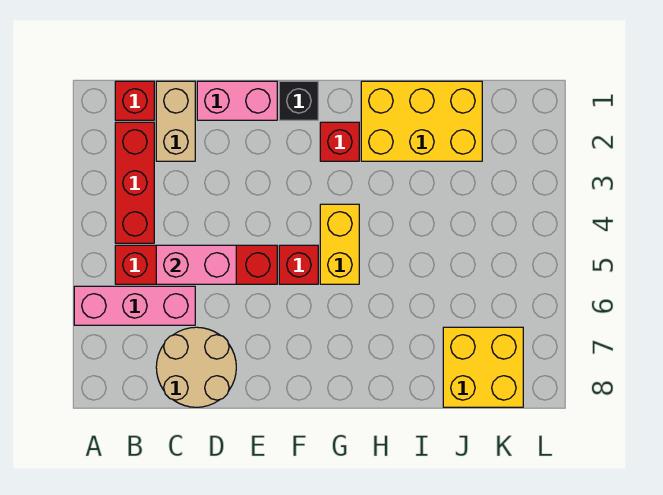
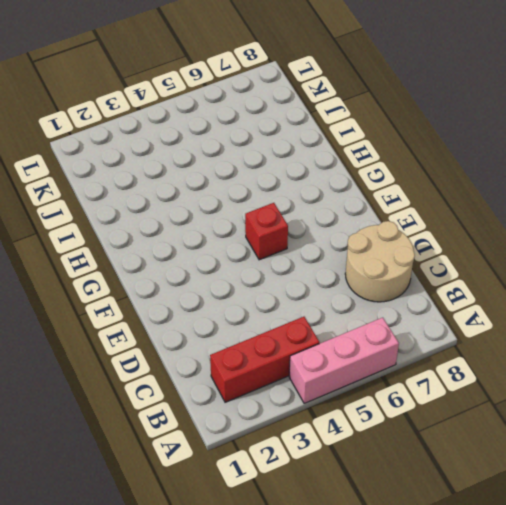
pink 1x3 brick [289,318,399,403] -> pink 1x3 brick turned to [74,286,195,325]
none -> red 1x1 brick [115,81,154,120]
none -> red 1x4 brick [115,245,277,284]
none -> tan 1x2 brick [156,81,195,161]

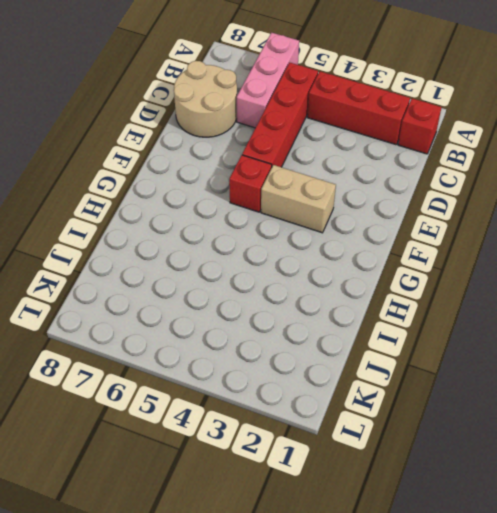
tan 1x2 brick [261,165,336,233] -> tan 1x2 brick moved to [156,81,195,161]
none -> pink 1x2 brick [197,81,277,120]
none -> black 1x1 brick [279,81,318,120]
none -> red 1x1 brick [320,122,359,161]

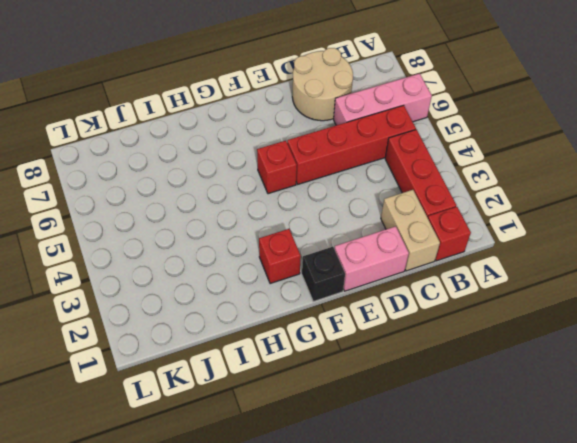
none -> yellow 1x2 brick [320,204,359,284]
none -> yellow 2x3 brick [361,81,482,161]
none -> yellow 2x2 brick [443,327,523,407]

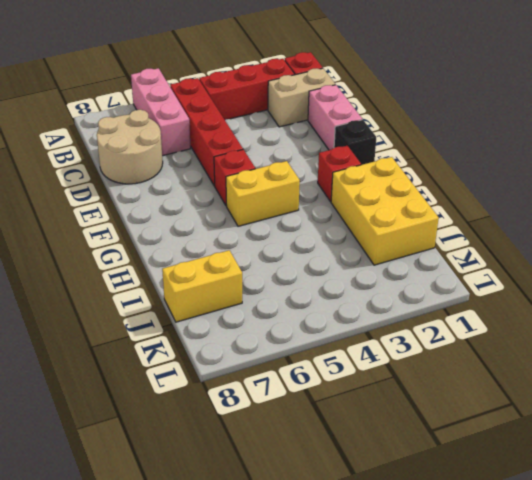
yellow 1x2 brick [162,250,242,322] -> yellow 2x2 brick [443,327,523,407]
none -> pink 1x2 brick [156,245,236,284]

